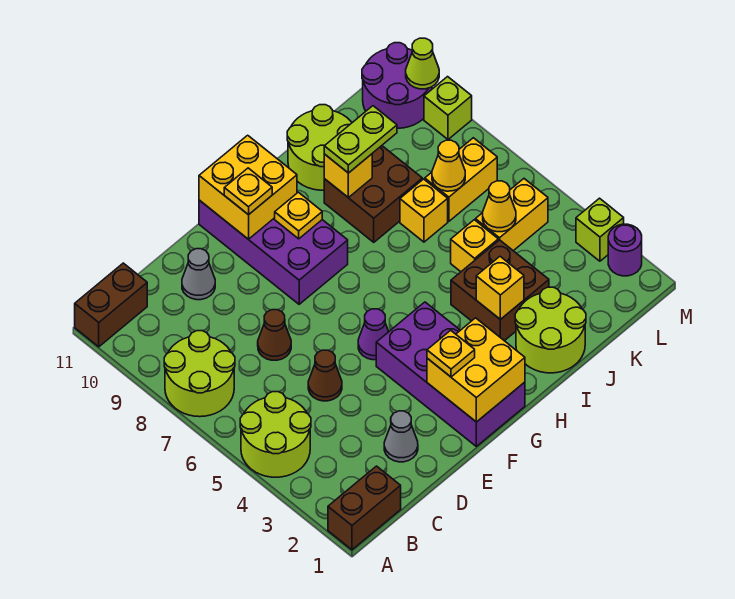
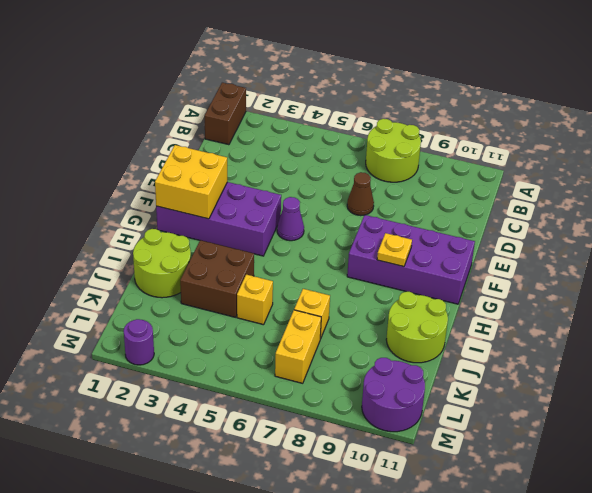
none -> lime 2x2 round brick [240,392,311,477]
none -> brown 1x2 brick [75,263,147,347]
none -> grey 1x1 cone [384,411,418,462]
none -> brown 1x1 cone [308,350,342,401]

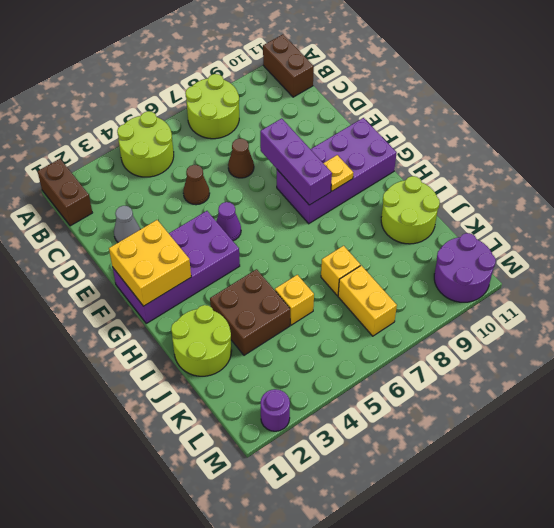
purple 1x3 brick [260,118,332,205] -> none
none -> grey 1x1 cone [182,249,215,300]
none -> brown 2x2 brick [324,146,422,242]
none -> yellow 1x2 brick [475,179,548,251]
none -> lime 1x1 brick [576,198,624,261]

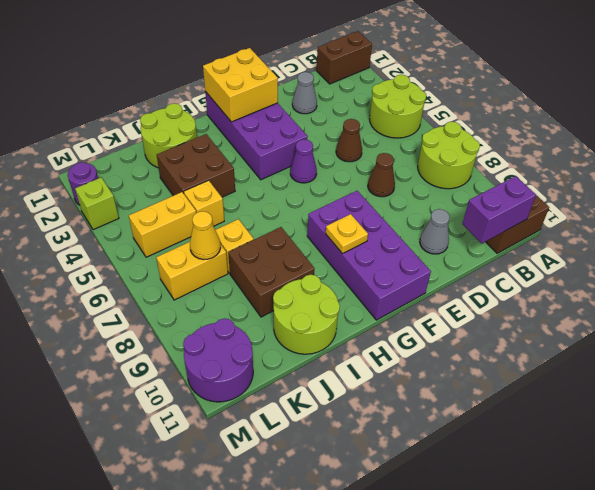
purple 1x2 brick [462,176,536,243] -> none
none -> lime 1x1 brick [424,77,472,139]
none -> yellow 2x2 brick [199,135,297,239]
none -> yellow 1x1 brick [476,257,524,319]
none -> yellow 1x1 brick [324,154,372,198]

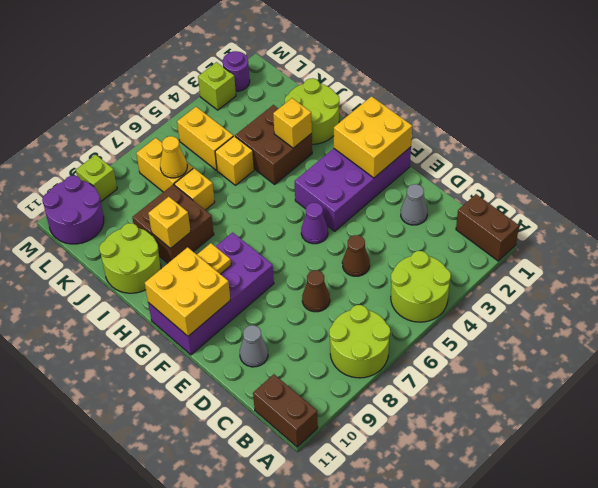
none -> yellow 1x1 cone [483,181,516,232]
none -> lime 1x1 cone [406,38,439,89]
none -> yellow 1x1 plate [427,330,475,377]
none -> yellow 1x1 plate [224,168,272,215]

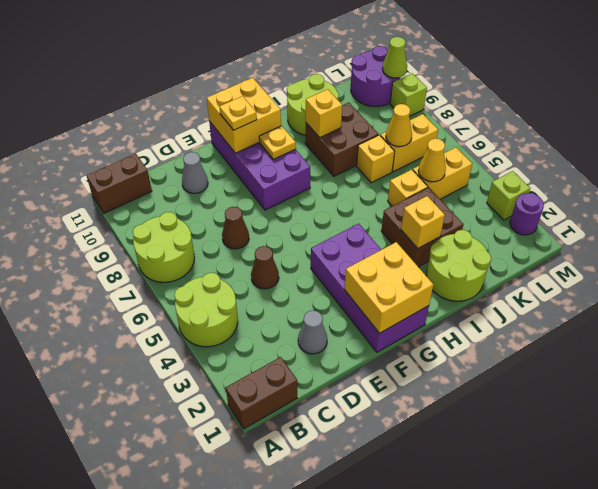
none -> purple 1x1 cone [358,309,389,360]
none -> yellow 1x1 plate [427,330,475,377]
none -> lime 1x2 plate [324,106,397,173]

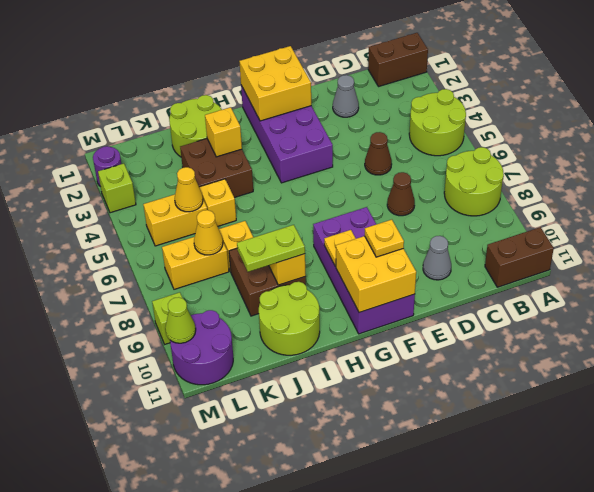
none -> purple 1x1 cone [358,309,389,360]
none -> yellow 1x1 plate [427,330,475,377]

